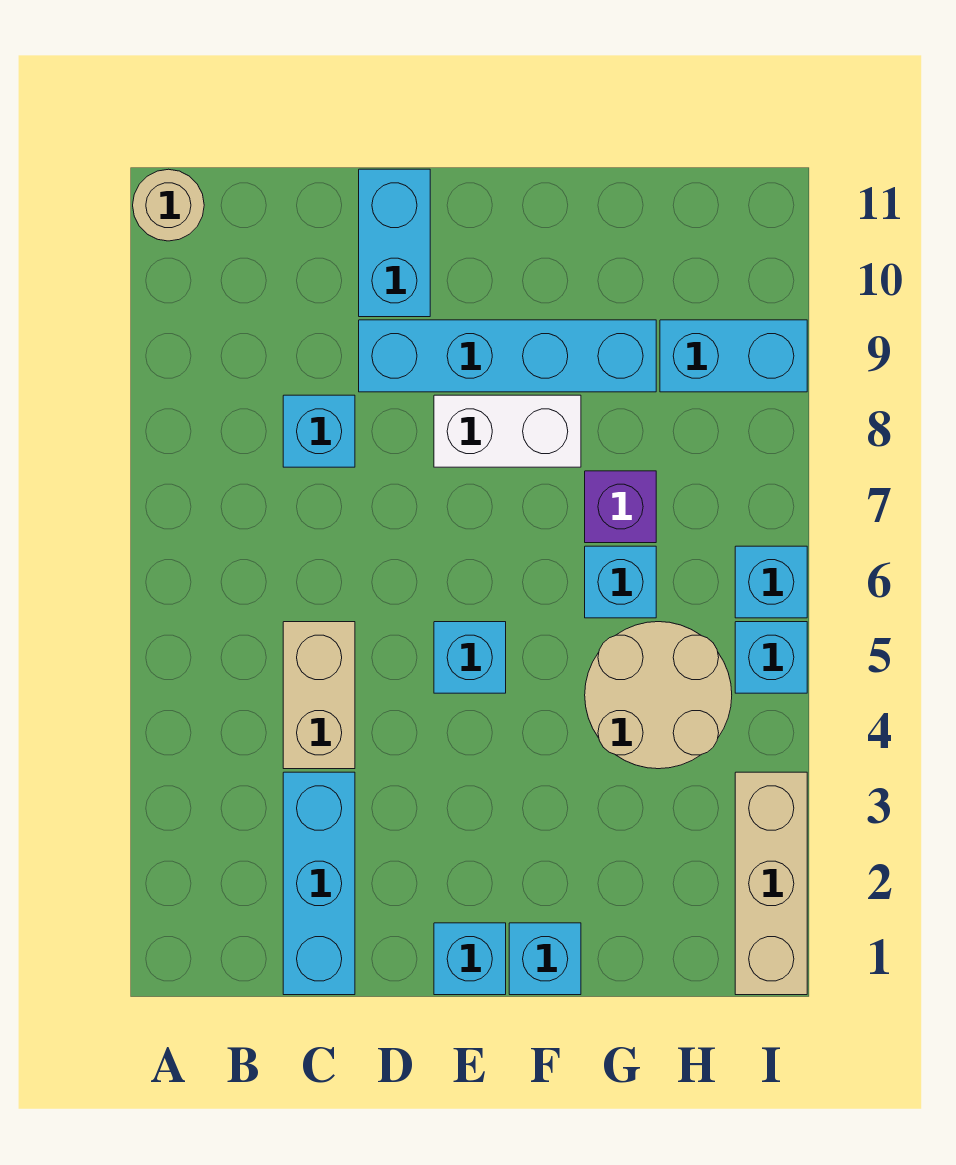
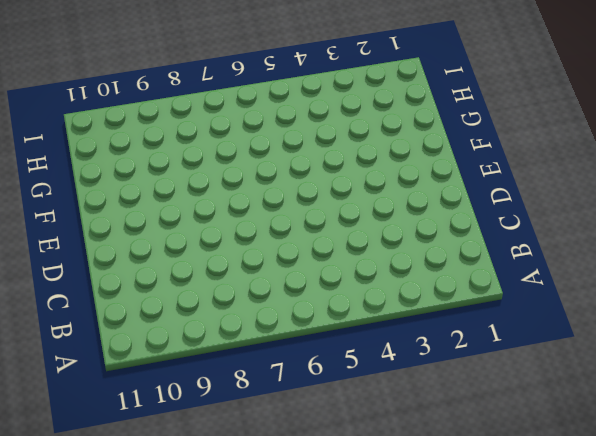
none -> tan 1x1 round brick [133,169,204,241]
none -> cyan 1x3 brick [283,772,355,995]
none -> tan 1x2 brick [283,622,355,769]

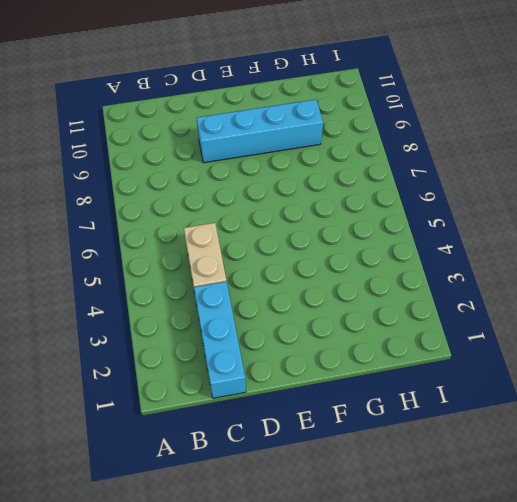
none -> tan 1x1 round brick [133,169,204,241]
none -> cyan 1x1 brick [283,395,355,467]
none -> cyan 1x2 brick [359,169,430,317]

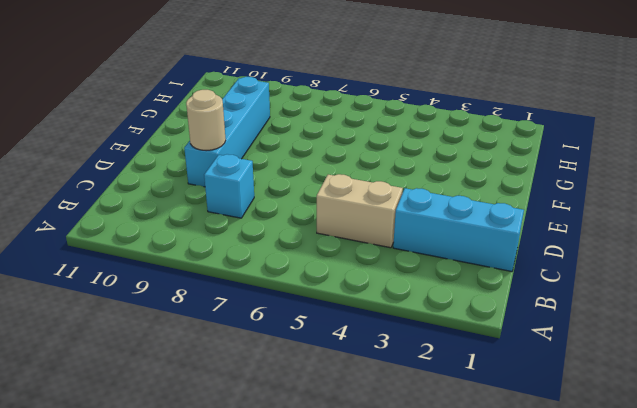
tan 1x1 round brick [186,90,226,151] -> tan 1x1 round brick moved to [133,169,204,241]
none -> cyan 1x2 brick [359,169,430,317]
none -> cyan 1x1 brick [434,923,506,995]
none -> cyan 1x1 brick [434,622,506,693]

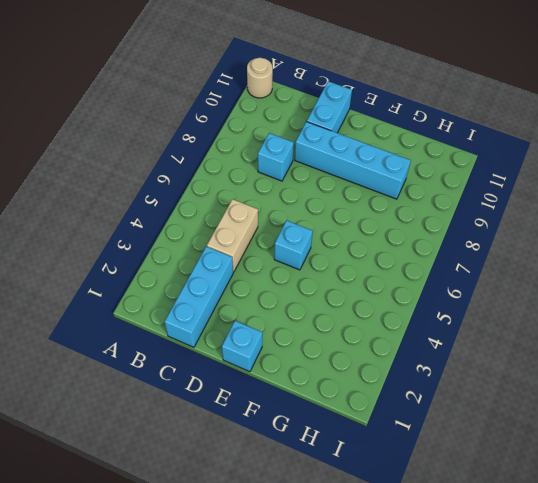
none -> white 1x2 brick [434,395,581,467]
none -> cyan 1x1 brick [509,923,581,995]
none -> tan 2x2 round brick [585,622,732,769]

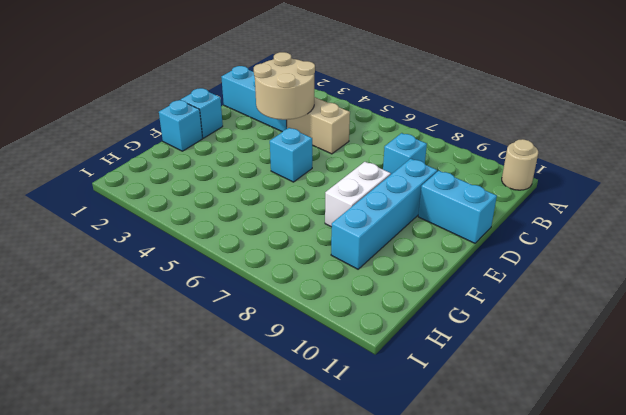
tan 2x2 round brick [254,52,315,120] -> tan 2x2 round brick moved to [585,622,732,769]
none -> cyan 1x1 brick [585,546,656,618]
none -> purple 1x1 brick [585,471,656,543]
none -> cyan 1x2 brick [660,320,807,392]

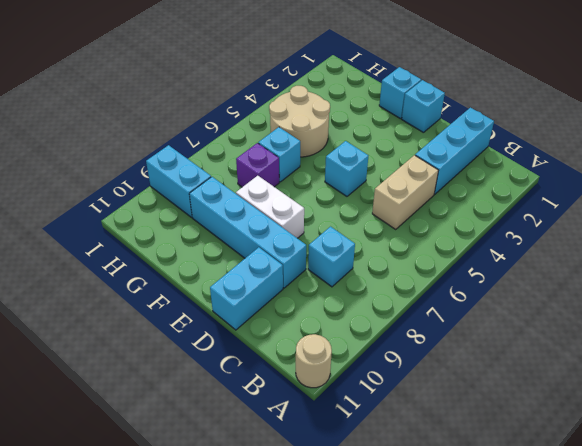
none -> tan 1x3 brick [735,772,807,995]
none -> cyan 1x1 brick [735,622,807,693]
none -> cyan 1x1 brick [735,546,807,618]

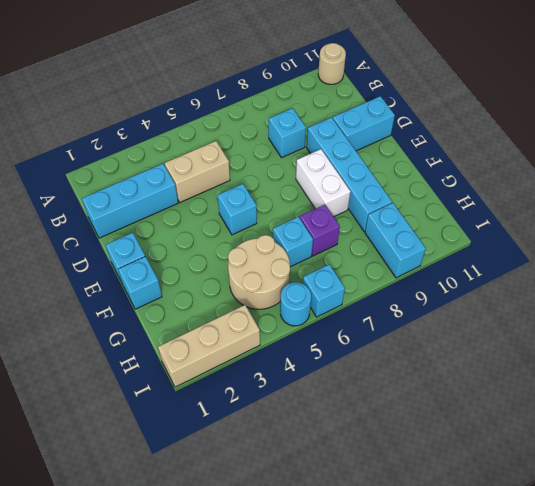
cyan 1x1 round brick [280,282,311,326] -> cyan 1x1 brick [735,622,807,693]

